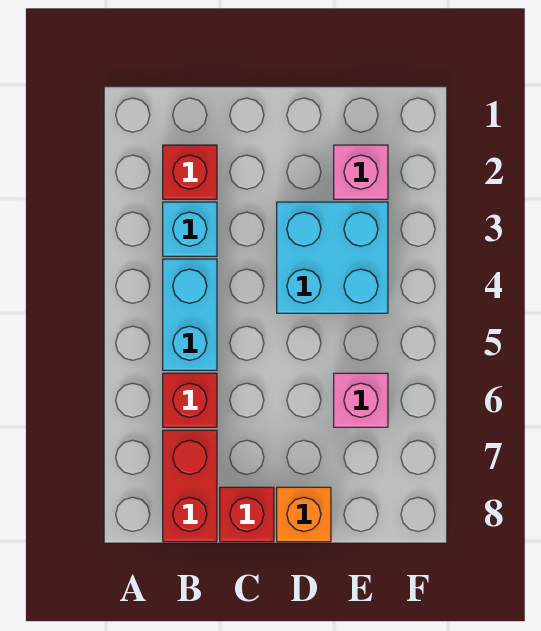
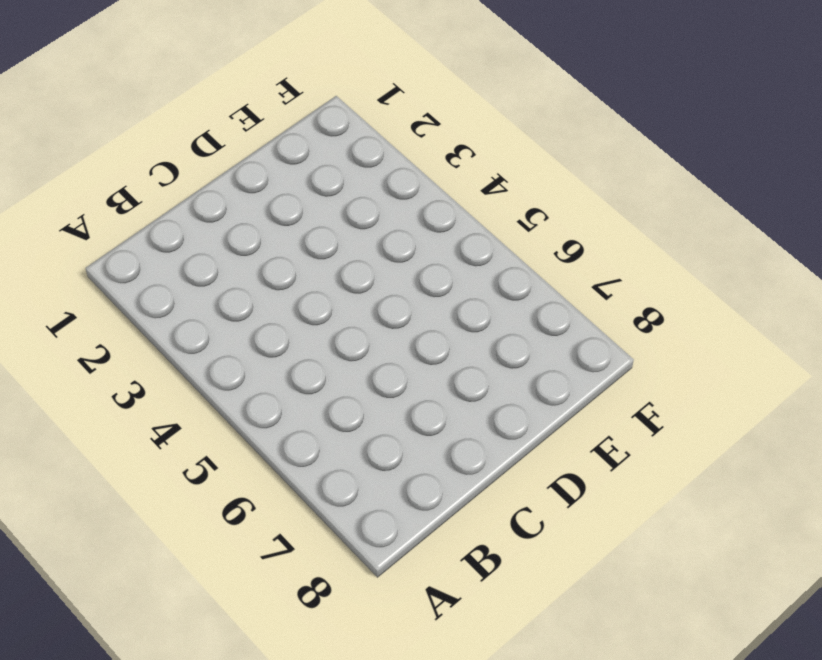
none -> red 1x1 brick [163,145,217,199]
none -> cyan 1x1 brick [163,202,217,256]

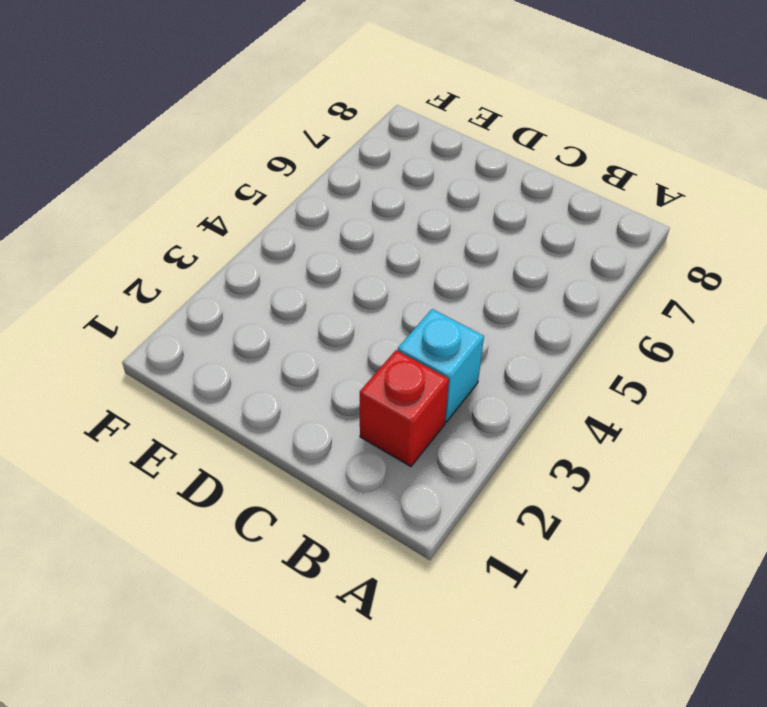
none -> cyan 1x2 brick [163,259,217,370]
none -> red 1x1 brick [163,373,217,427]

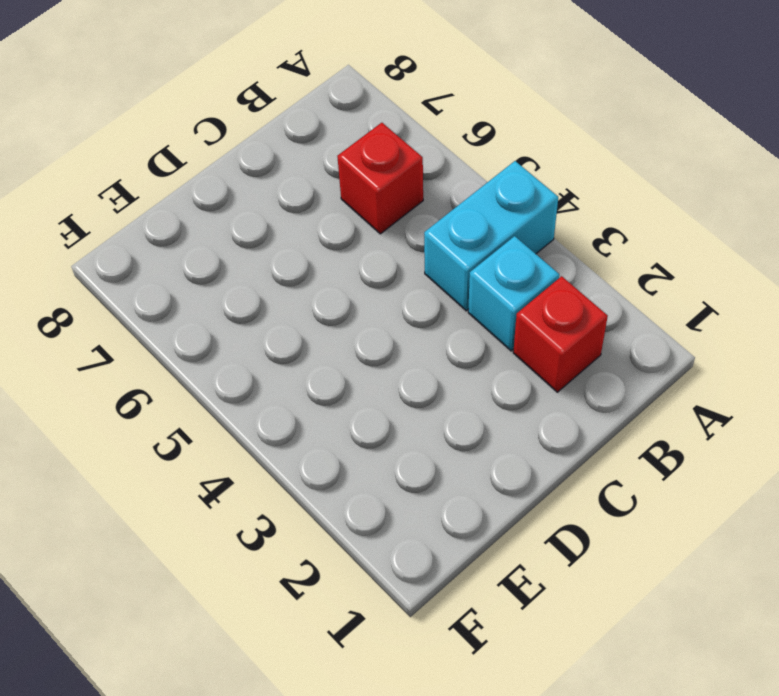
cyan 1x2 brick [424,161,558,311] -> cyan 1x2 brick turned to [163,259,217,370]
none -> red 1x2 brick [163,430,217,542]
none -> red 1x1 brick [220,487,274,542]

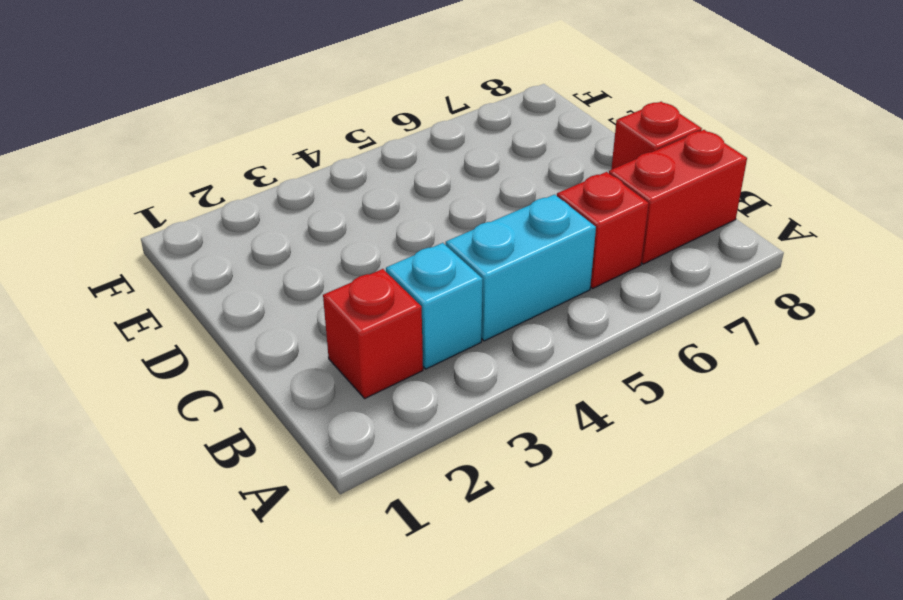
none -> cyan 2x2 brick [277,202,388,313]
none -> orange 1x1 brick [277,487,331,542]

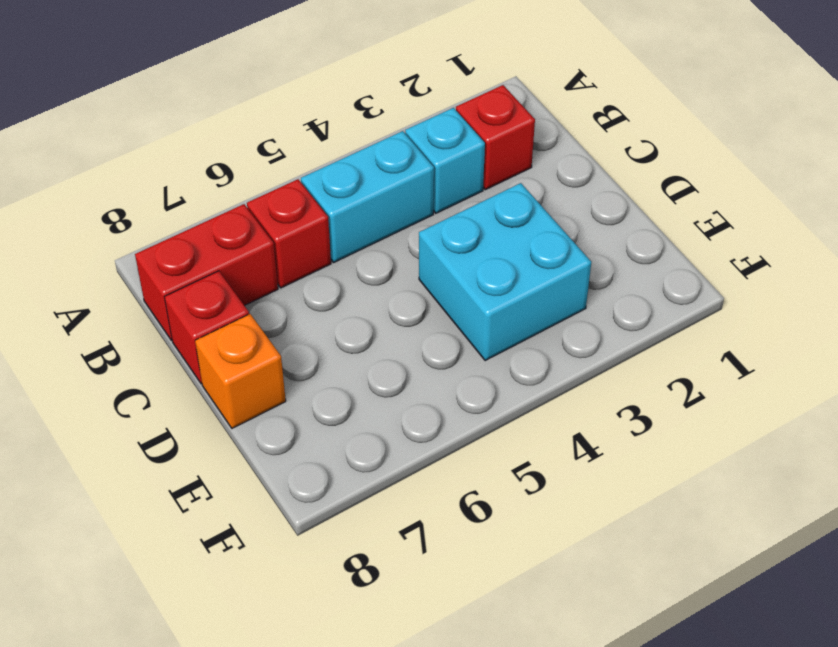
none -> pink 1x1 brick [334,145,388,199]
none -> pink 1x1 brick [334,373,388,427]

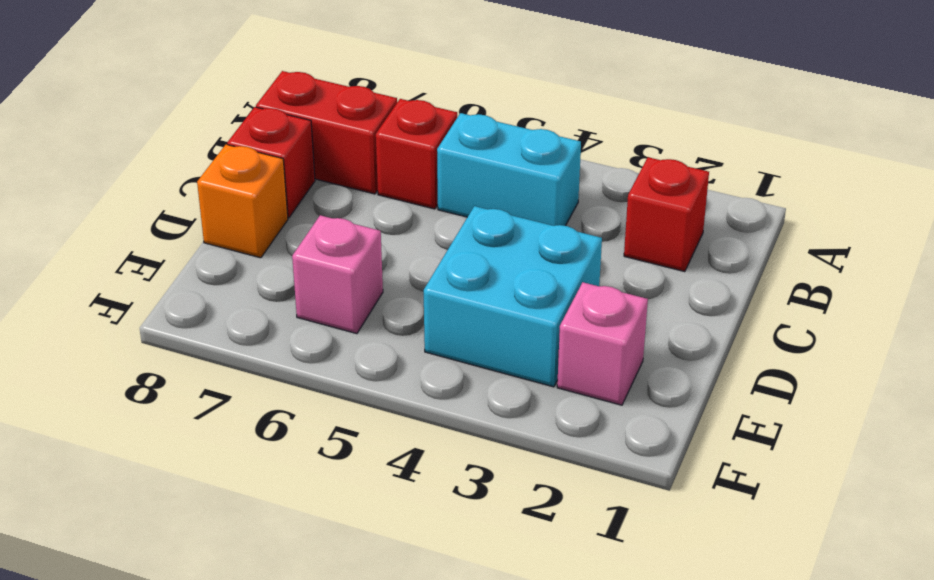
none -> cyan 1x1 brick [163,202,217,256]

